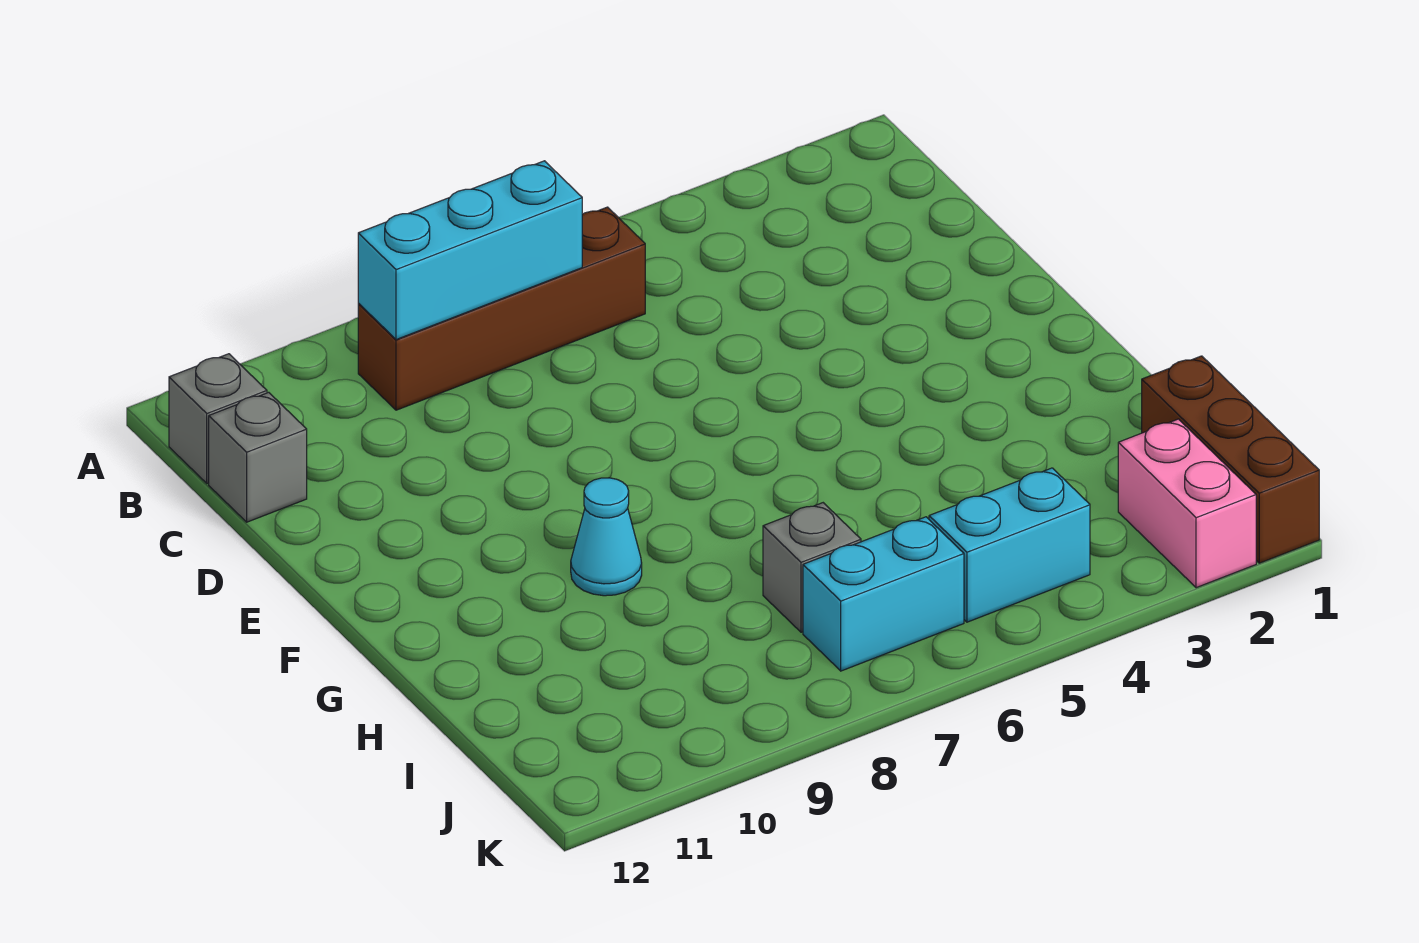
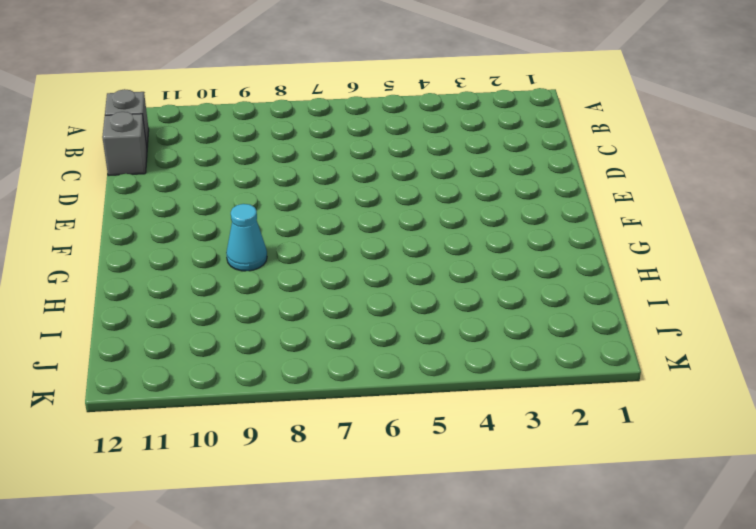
none -> brown 1x4 brick [358,207,645,410]
none -> brown 1x3 brick [1142,356,1319,563]

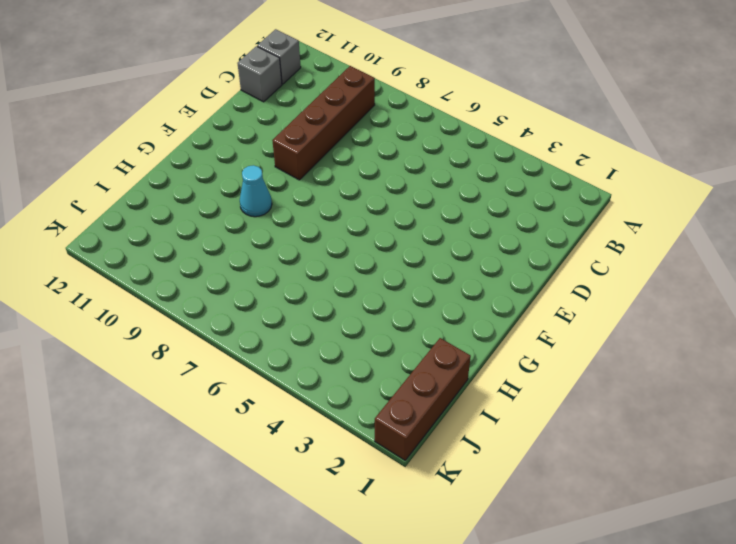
brown 1x4 brick [272,66,375,180] -> brown 1x4 brick turned to [358,207,645,410]
none -> grey 1x1 brick [763,503,861,632]
none -> pink 1x2 brick [1118,419,1256,588]

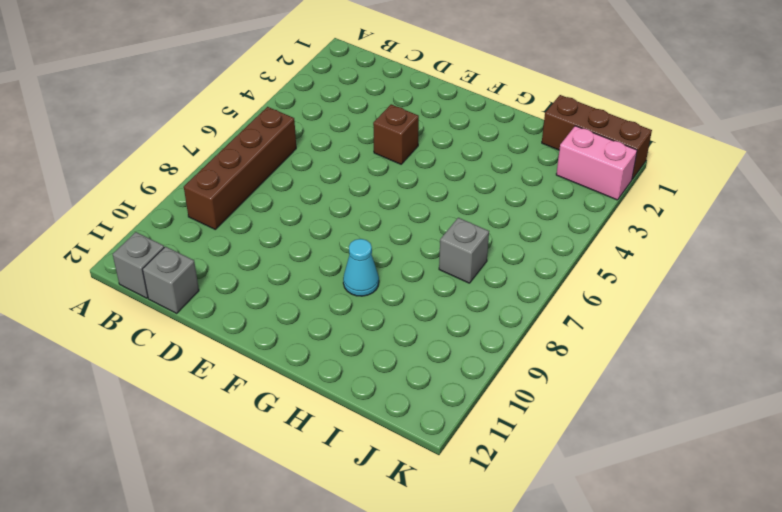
brown 1x1 brick [373,104,419,164] -> none
none -> cyan 1x2 brick [929,468,1090,622]
none -> cyan 1x2 brick [803,517,964,671]

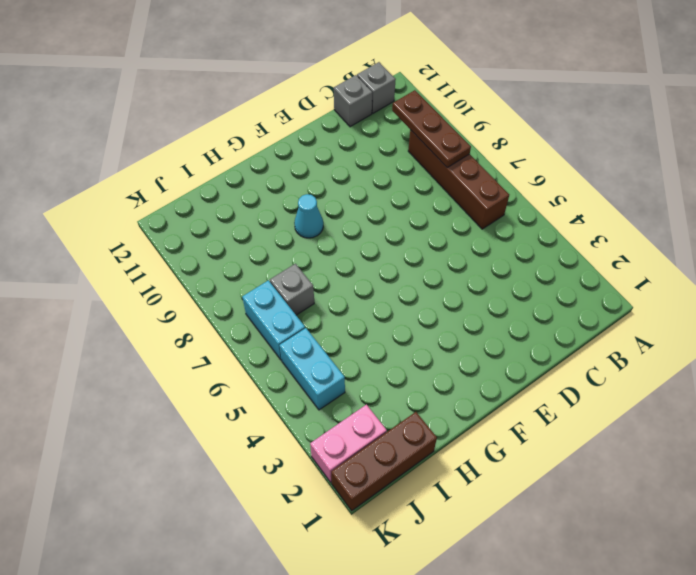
brown 1x3 plate [392,90,471,167] -> cyan 1x3 brick [358,161,582,340]

